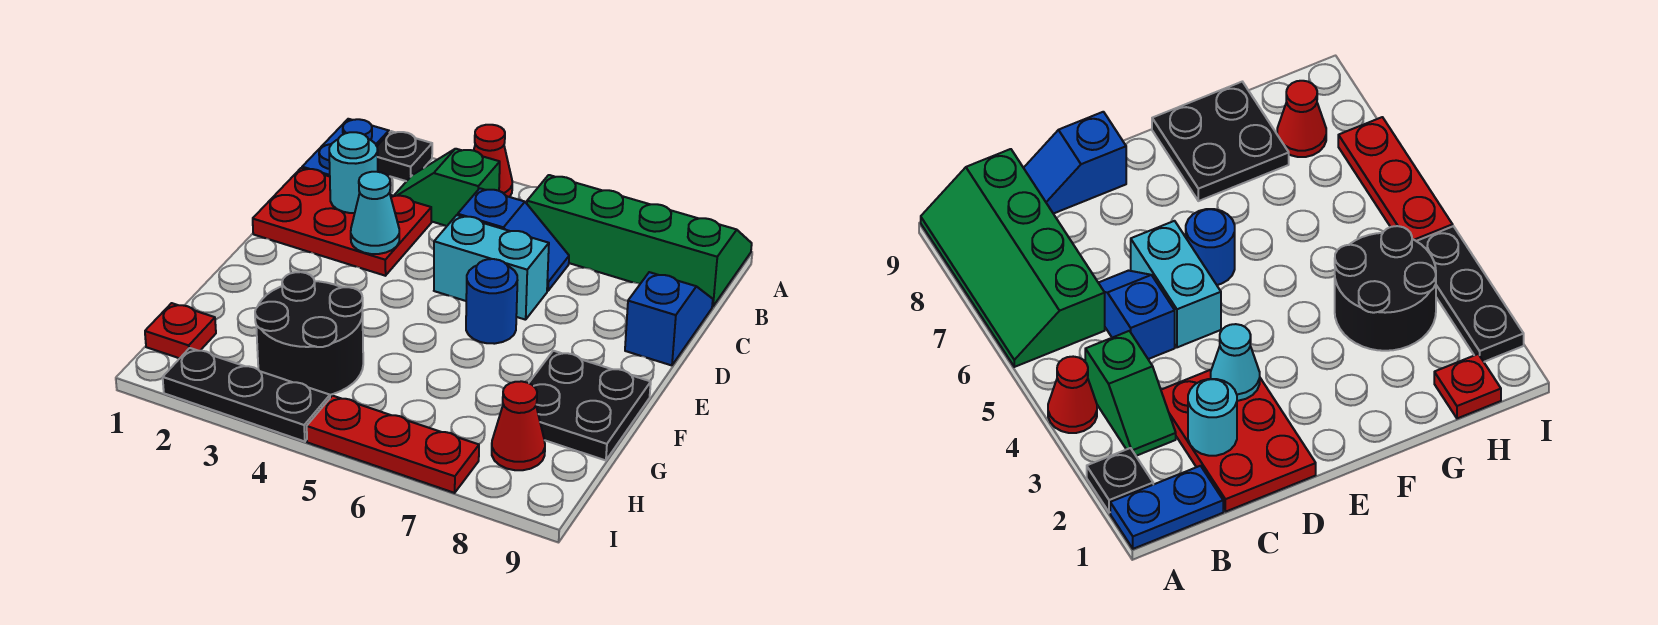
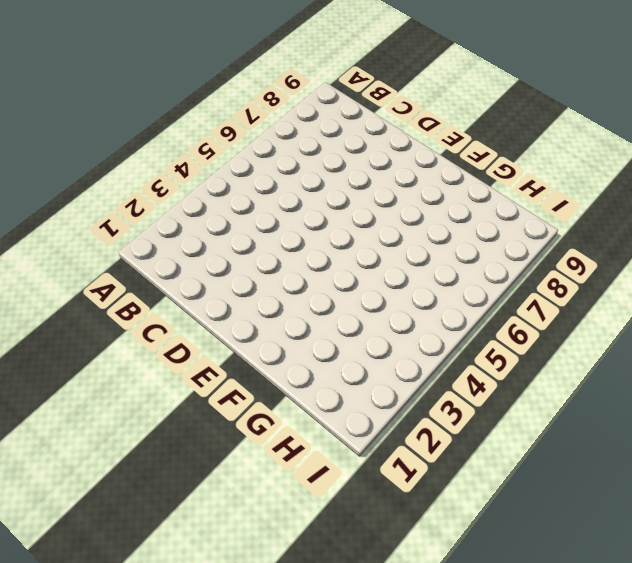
none -> blue 1x2 plate [302,119,389,176]
none -> black 1x1 plate [377,131,432,181]
none -> red 1x1 cone [474,125,512,197]

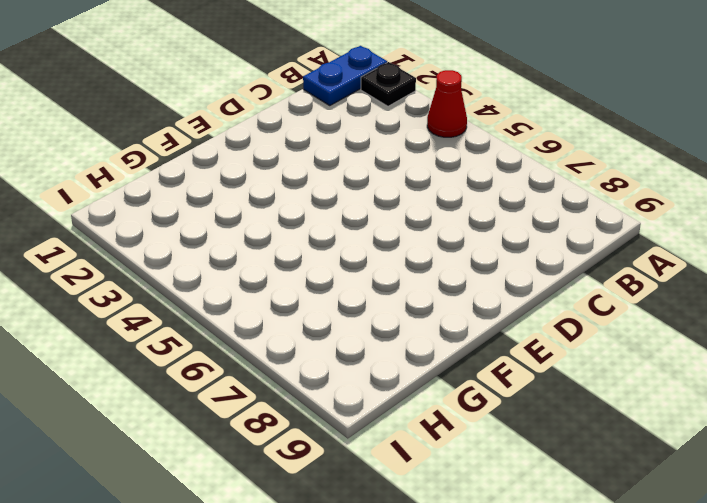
none -> green 2x4 slope [527,175,752,307]
none -> green 1x2 slope [394,149,500,226]
none -> red 2x3 plate [253,168,431,276]

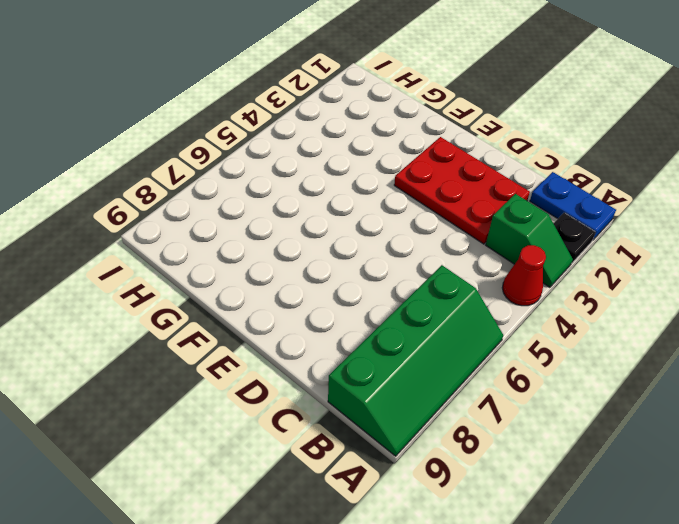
green 1x2 slope [486,194,573,287] -> green 1x2 slope turned to [394,149,500,226]
red 2x3 plate [394,137,530,244] -> red 2x3 plate turned to [253,168,431,276]
none -> blue 1x2 slope [458,188,569,291]
none -> blue 1x2 slope [625,272,713,365]
none -> cyan 1x2 brick [434,215,549,320]

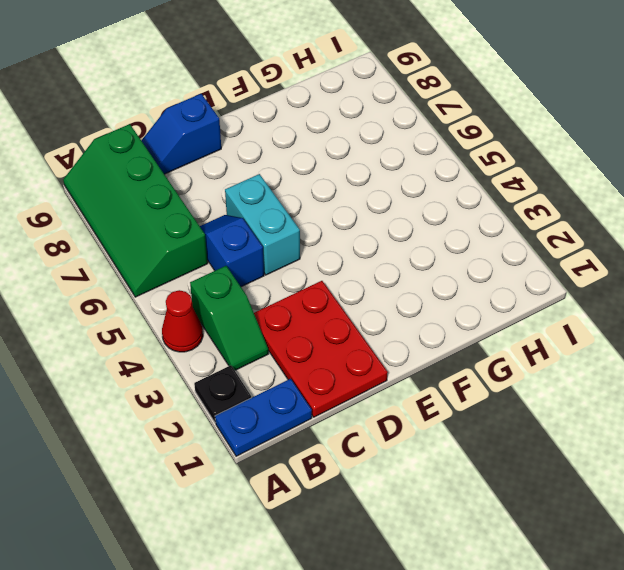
none -> blue 1x1 round brick [466,259,517,344]
none -> black 2x2 plate [529,351,651,460]
none -> black 2x2 round brick [255,272,363,395]

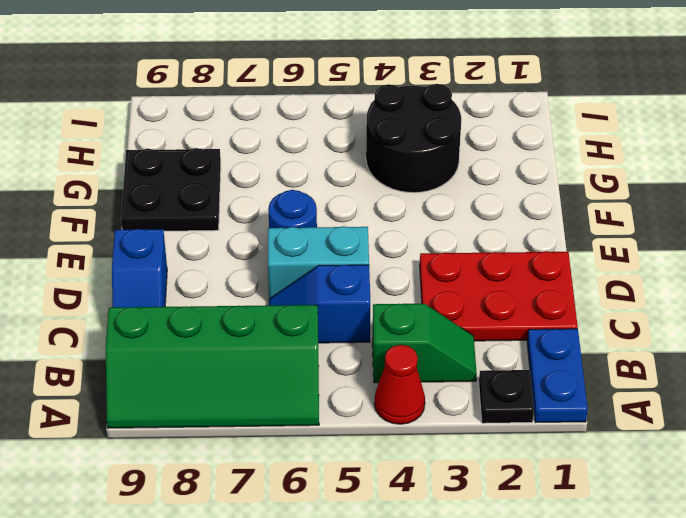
none -> red 1x1 plate [145,303,216,358]
none -> red 1x1 cone [492,381,545,470]
none -> black 1x3 plate [163,348,330,441]

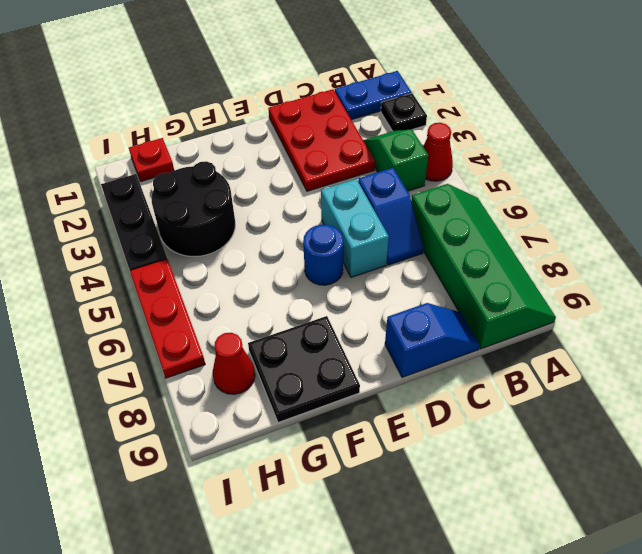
none -> cyan 1x1 round brick [329,132,378,213]
none -> cyan 1x1 cone [351,172,399,254]

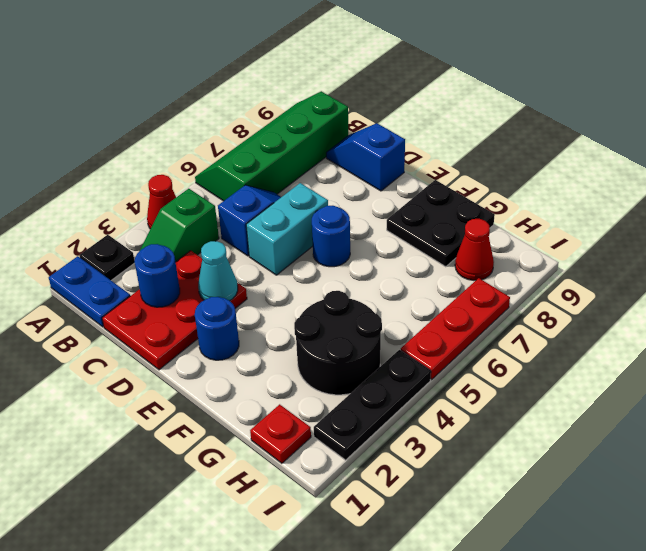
blue 1x1 round brick [135,244,180,307] -> cyan 1x1 round brick [329,132,378,213]
blue 1x1 round brick [195,297,239,360] -> none

